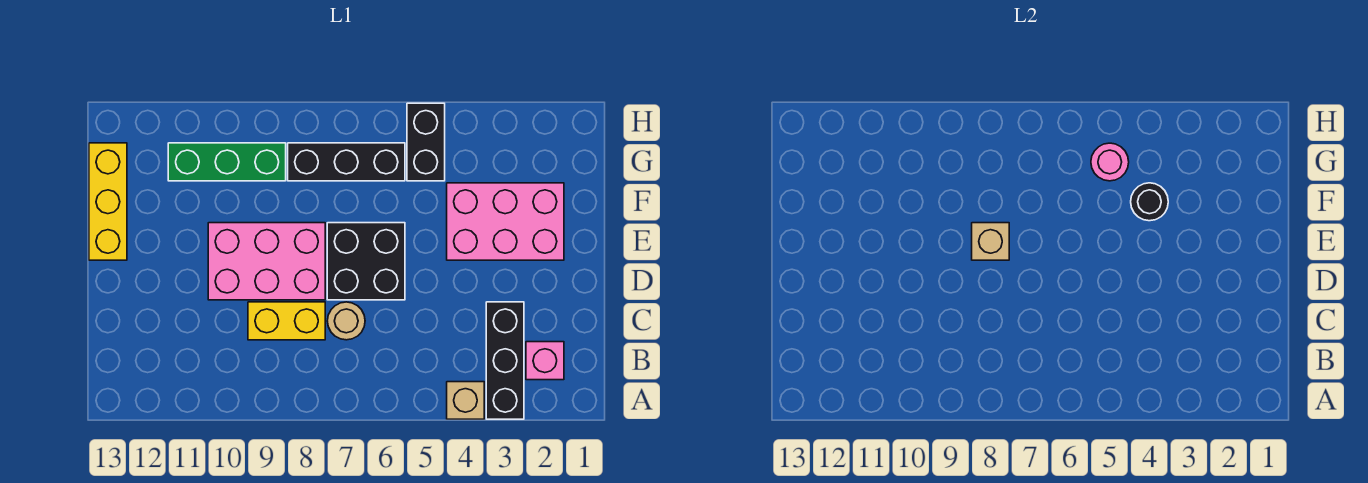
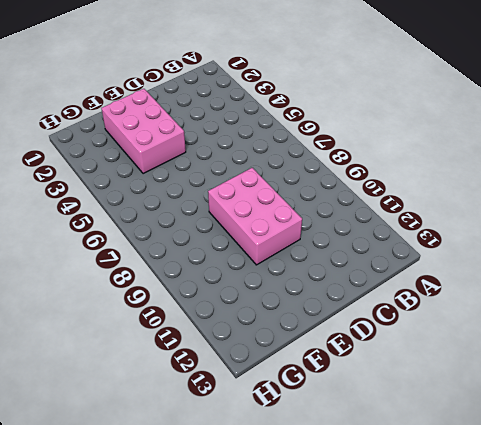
none -> black 1x3 brick [486,302,524,419]
none -> tan 1x1 brick [447,382,484,419]
none -> pink 1x1 brick [526,342,564,380]

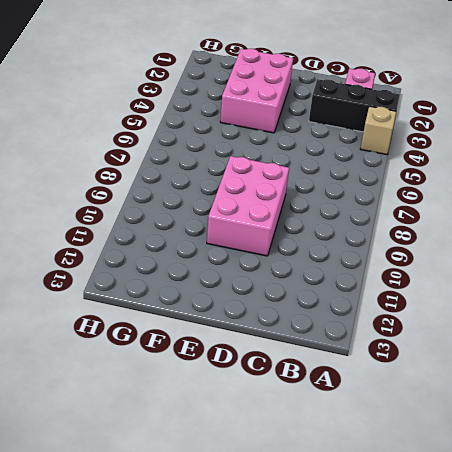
none -> tan 1x1 round brick [327,302,365,340]
none -> yellow 1x2 brick [248,302,325,340]
none -> black 2x2 brick [327,223,405,300]

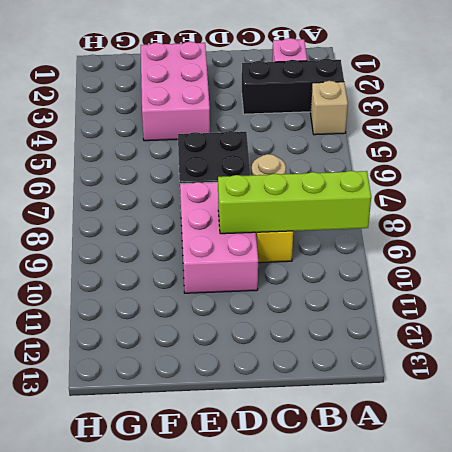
lime 1x4 brick [218,171,371,234] -> none
none -> yellow 1x3 brick [89,143,127,260]
none -> black 1x2 brick [407,103,445,181]
none -> black 1x3 brick [288,143,405,181]

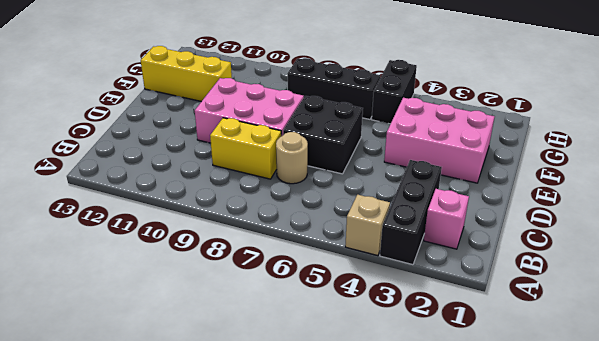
yellow 1x3 brick [141,46,232,101] -> yellow 1x3 brick turned to [89,143,127,260]
none -> green 1x3 brick [168,143,286,181]
none -> tan 1x1 brick [972,223,1009,260]
none -> black 1x1 round brick [1131,183,1168,221]

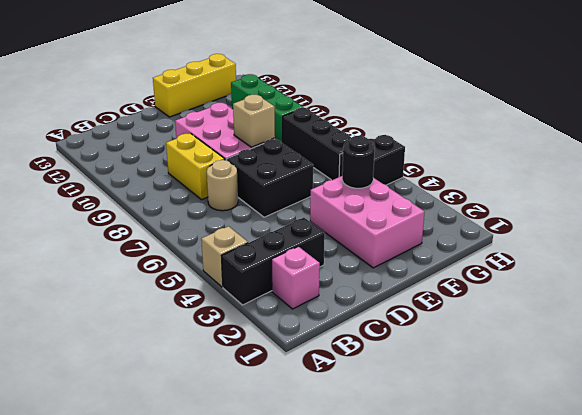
none -> pink 1x1 round brick [1091,143,1129,181]

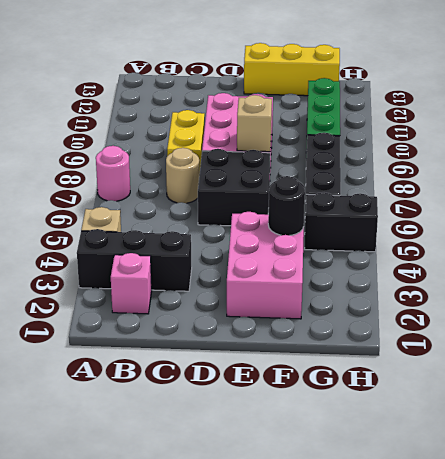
pink 1x1 round brick [96,146,130,201] -> pink 1x1 round brick moved to [1091,143,1129,181]

